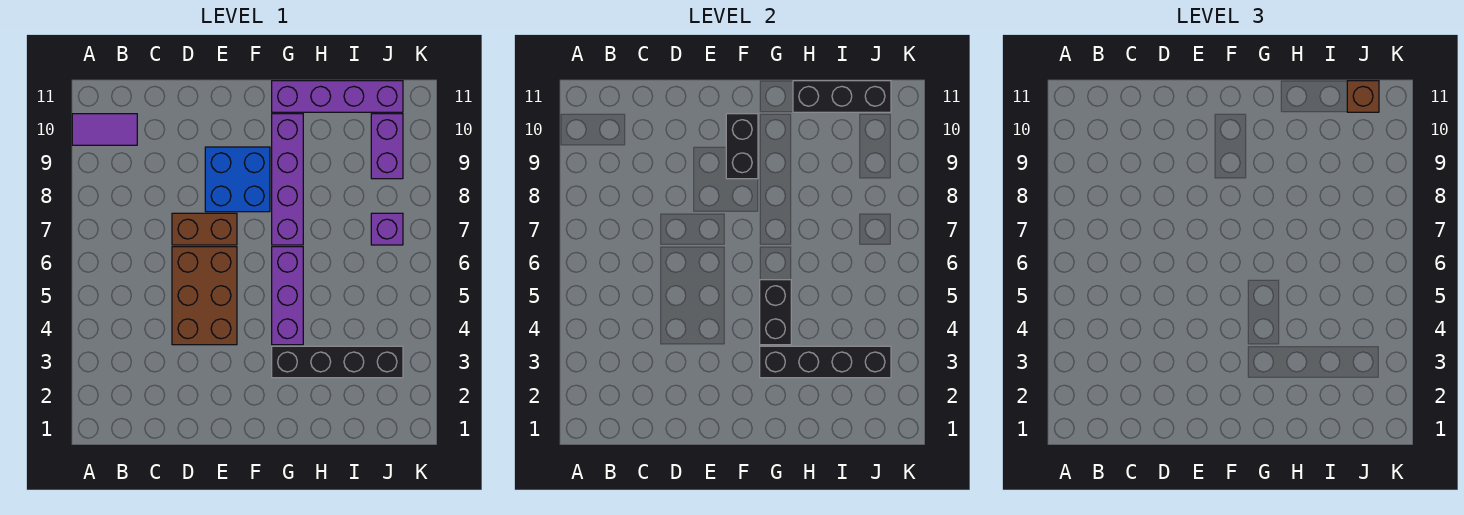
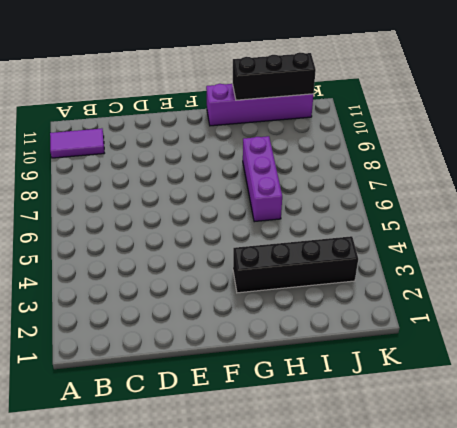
purple 1x3 brick [243,136,282,222] -> purple 1x3 brick moved to [272,247,303,345]
none -> brown 2x3 brick [172,247,237,345]
none -> brown 1x2 brick [172,213,237,245]
none -> blue 2x2 brick [205,147,270,212]

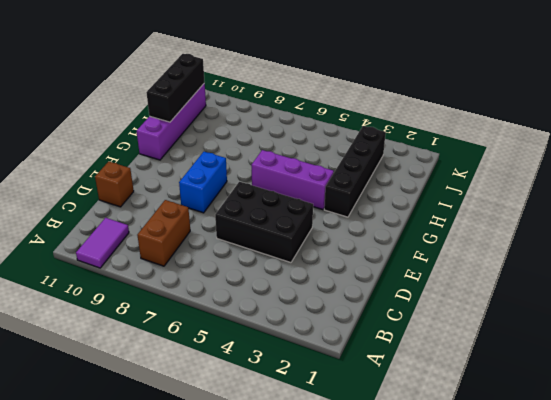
brown 1x2 brick [137,200,190,266] -> brown 1x2 brick moved to [172,213,237,245]
black 2x3 brick [215,182,313,263] -> brown 2x3 brick [172,247,237,345]
brown 1x1 brick [95,162,134,207] -> brown 1x1 brick moved to [1347,81,1379,112]
blue 1x2 brick [179,152,227,213] -> blue 2x2 brick [205,147,270,212]
none -> purple 1x4 brick [272,114,303,245]
none -> purple 1x1 brick [371,213,403,245]
none -> purple 1x2 brick [371,114,403,179]

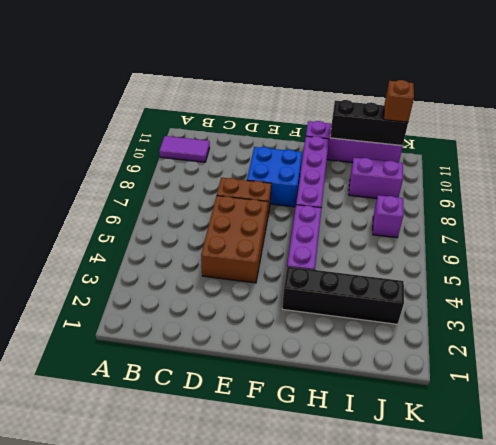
purple 1x2 brick [349,158,403,198] -> purple 1x2 brick turned to [371,114,403,179]
none -> black 1x2 brick [726,114,758,179]
none -> black 1x4 brick [760,346,891,378]
none -> black 1x2 brick [760,280,791,345]

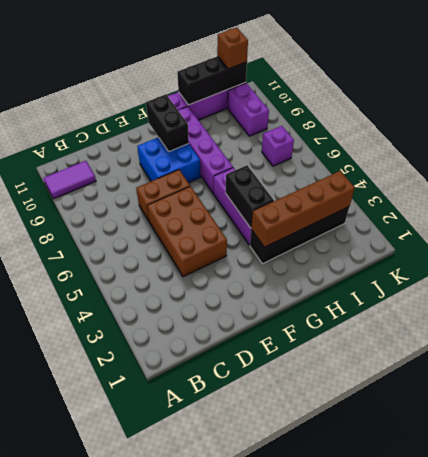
brown 1x4 brick [251,171,355,247] -> black 1x4 brick [760,346,891,378]

